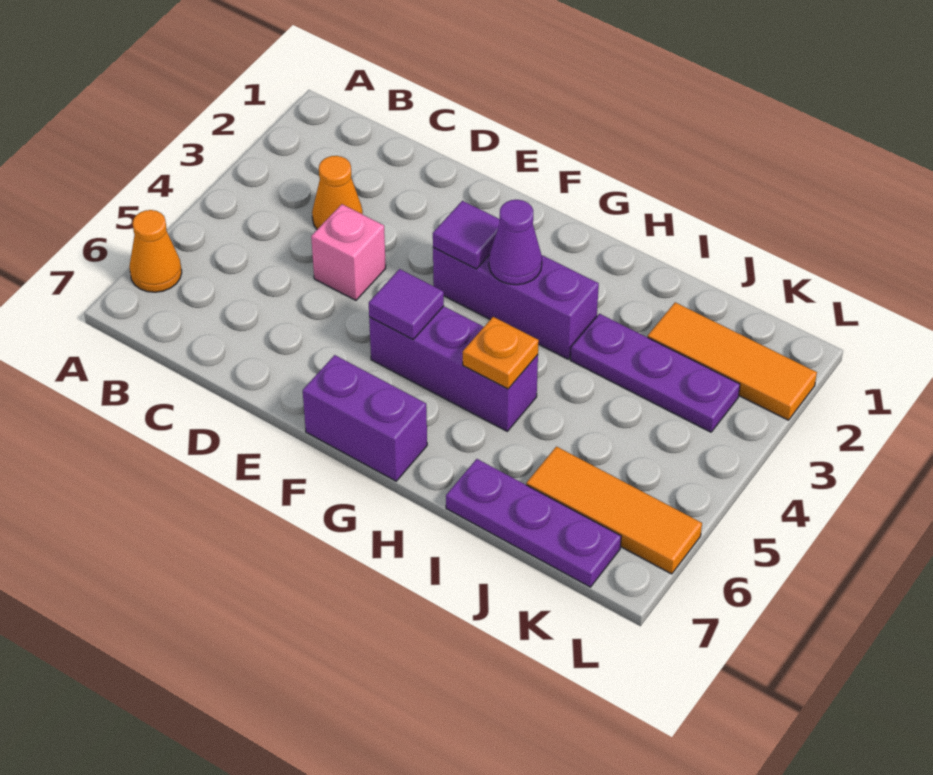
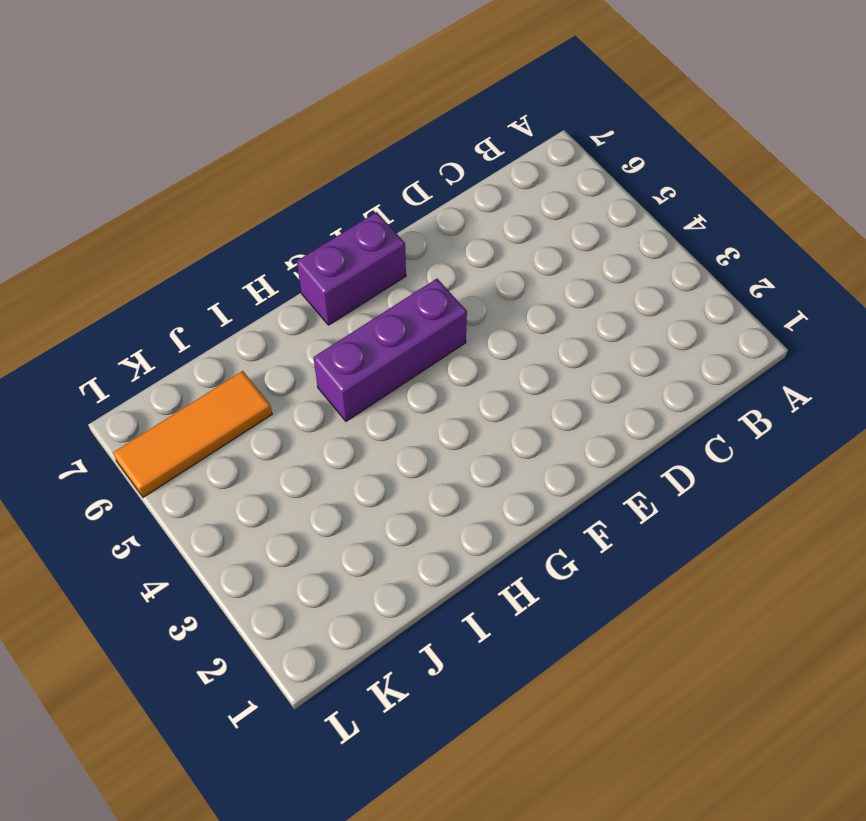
none -> orange 1x1 cone [129,210,182,292]
none -> orange 1x1 cone [312,156,363,229]
none -> pink 1x1 brick [311,204,386,300]

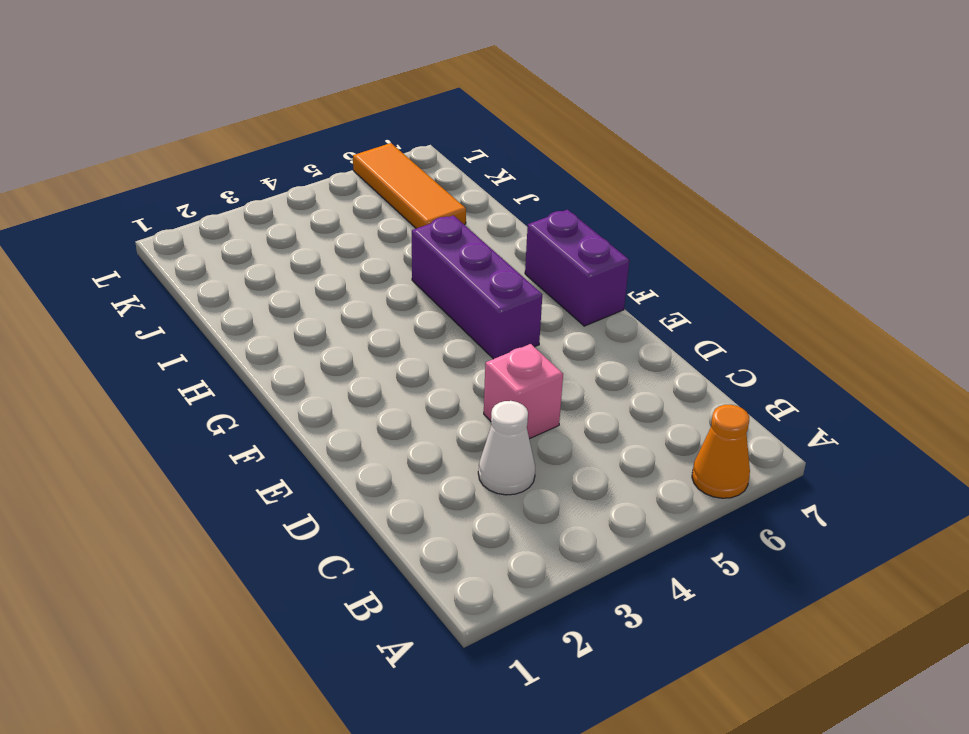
white 1x1 cone [478,401,535,495] -> orange 1x1 cone [312,156,363,229]
none -> purple 1x3 brick [433,247,599,359]
none -> purple 1x3 plate [571,314,740,432]
none -> purple 1x3 plate [446,459,621,587]

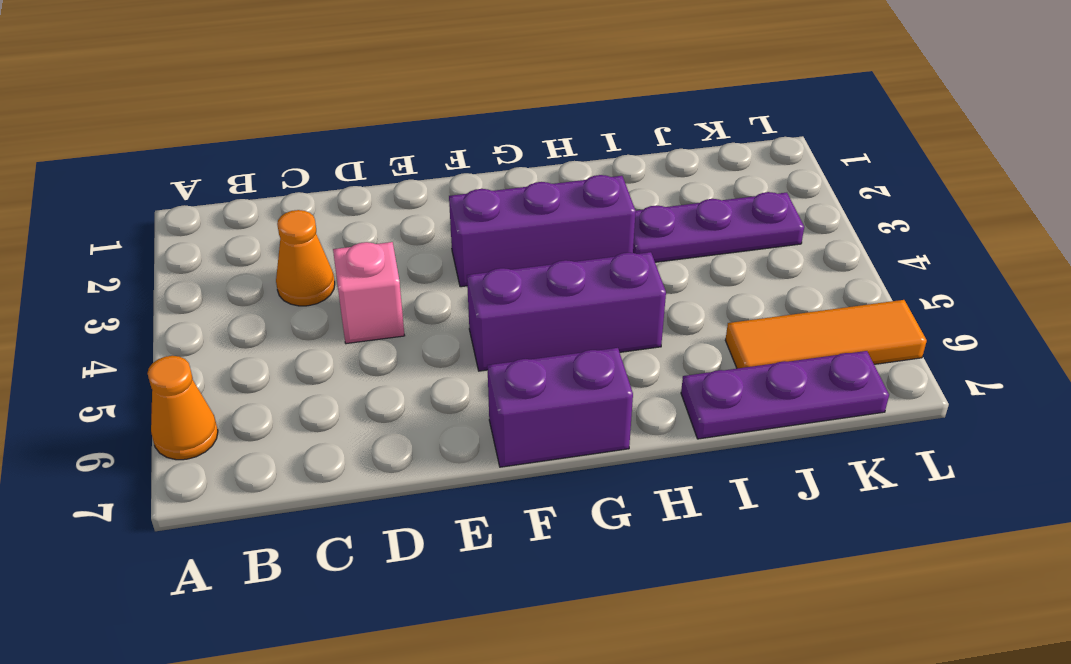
none -> orange 1x3 tile [648,302,817,420]
none -> purple 1x1 tile [433,201,500,269]
none -> purple 1x1 tile [369,269,444,339]

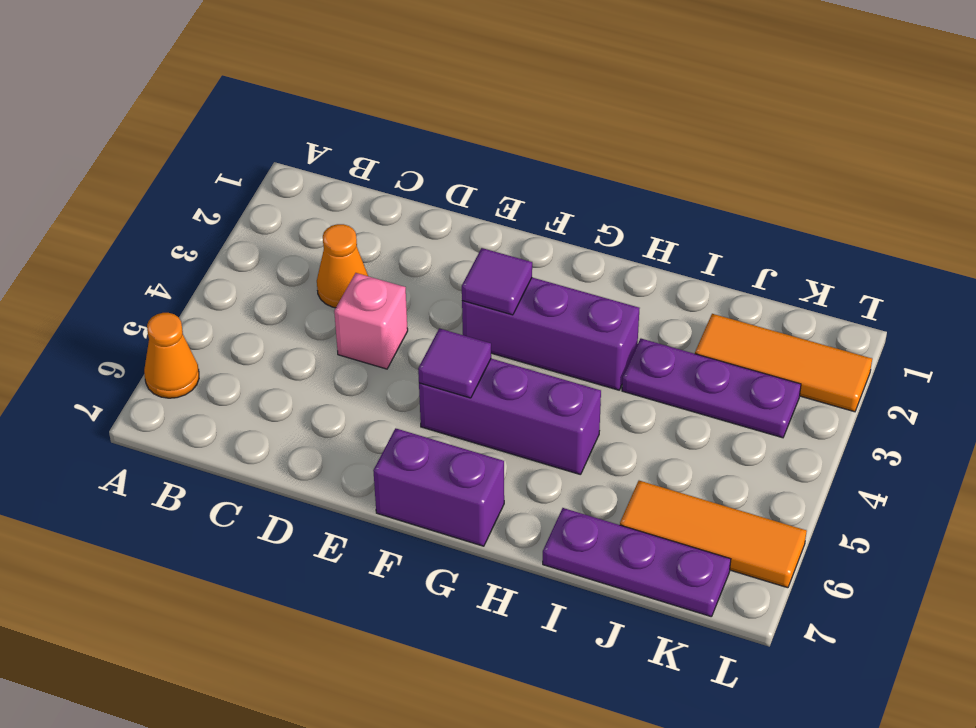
none -> purple 1x1 cone [489,200,542,285]
none -> orange 1x1 plate [463,317,539,389]

